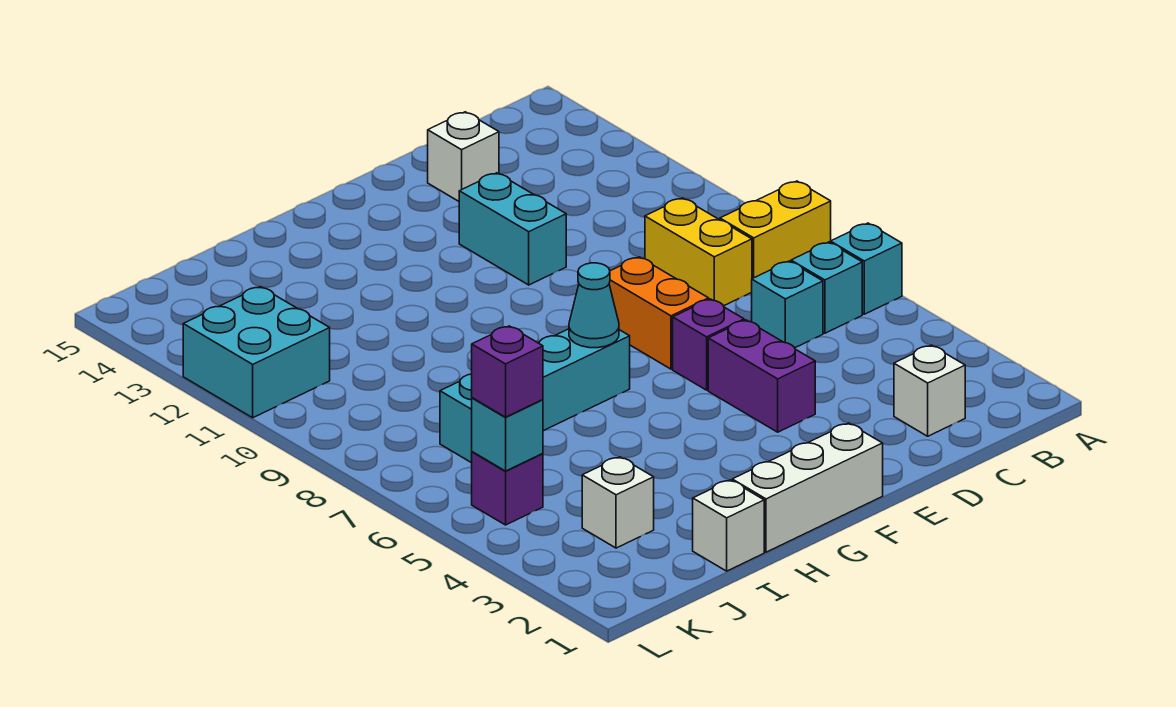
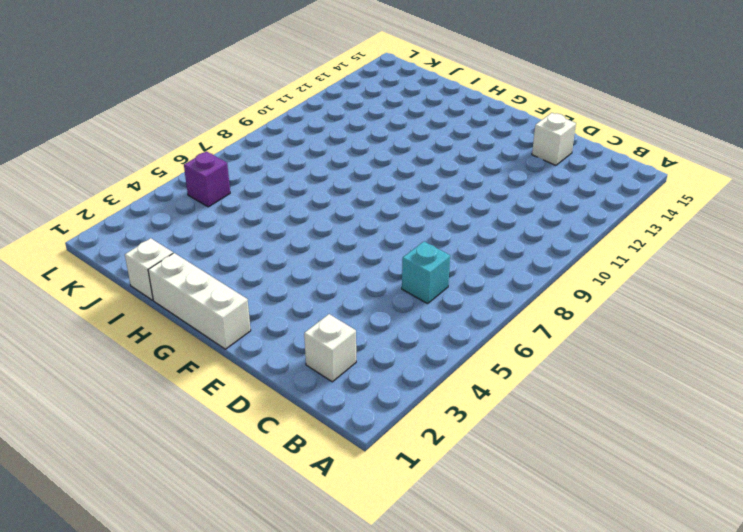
none -> cyan 1x1 brick [830,223,902,314]
none -> yellow 1x2 brick [720,181,831,279]
none -> cyan 1x1 brick [791,242,862,333]

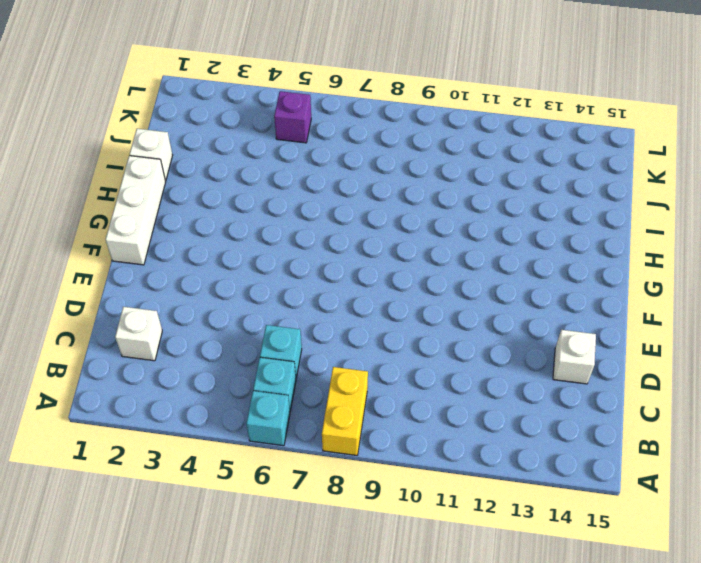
none -> yellow 1x2 brick [645,198,752,306]
none -> purple 1x2 brick [708,320,815,432]
none -> purple 1x1 brick [673,299,744,390]

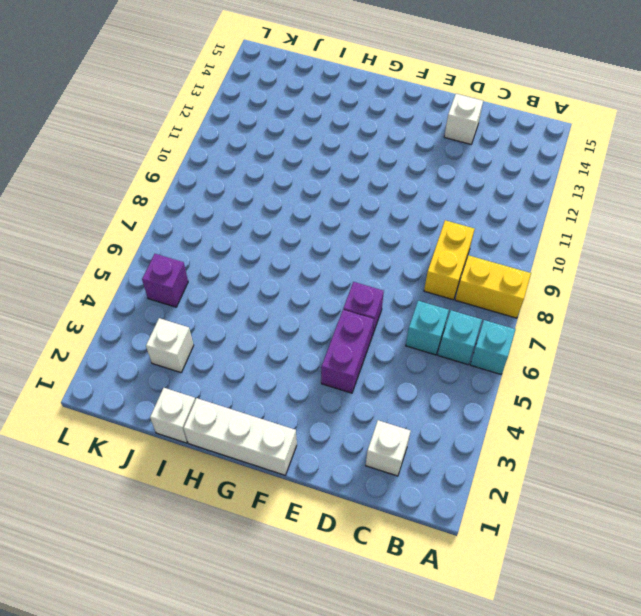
none -> orange 1x2 brick [609,257,709,369]
none -> cyan 1x2 brick [459,173,566,285]
none -> cyan 1x4 brick [440,329,630,463]

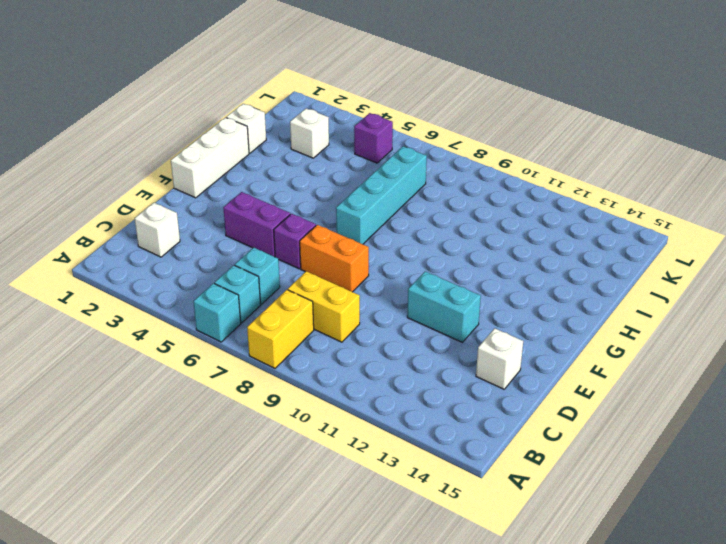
none -> cyan 2x2 brick [183,287,330,418]
none -> cyan 1x1 cone [569,263,619,348]
none -> cyan 1x1 brick [472,398,543,471]

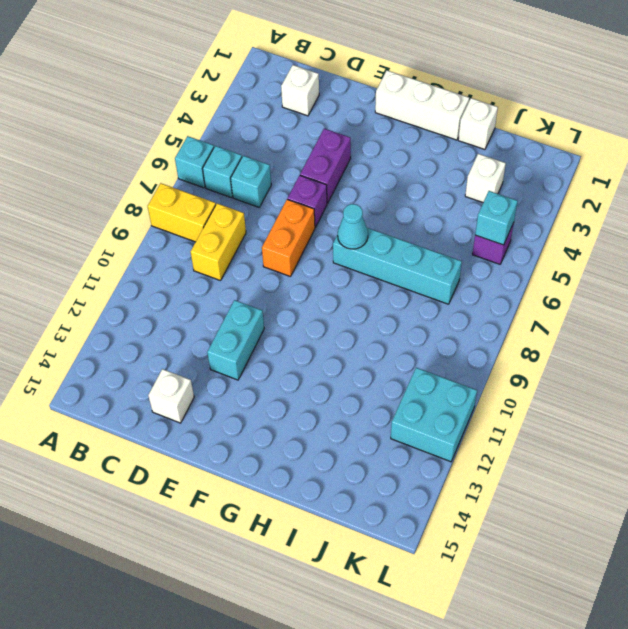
none -> purple 1x1 brick [472,326,543,417]

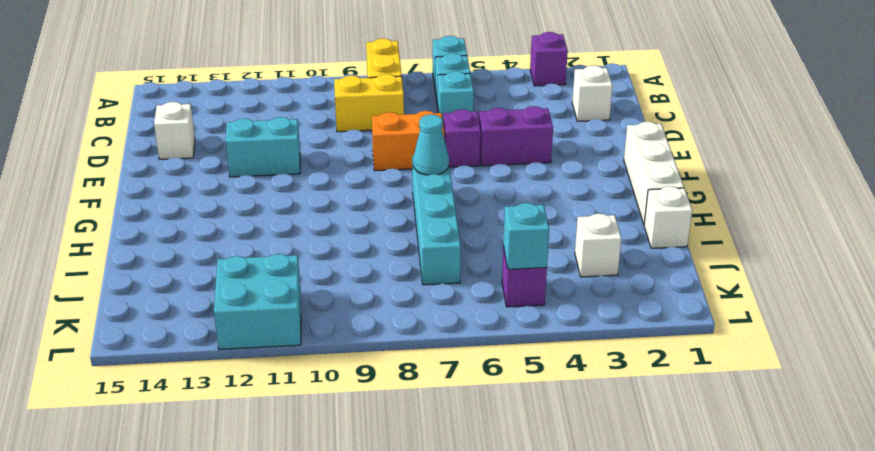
purple 1x1 brick [530,32,568,86] -> purple 1x1 brick moved to [472,326,543,417]

